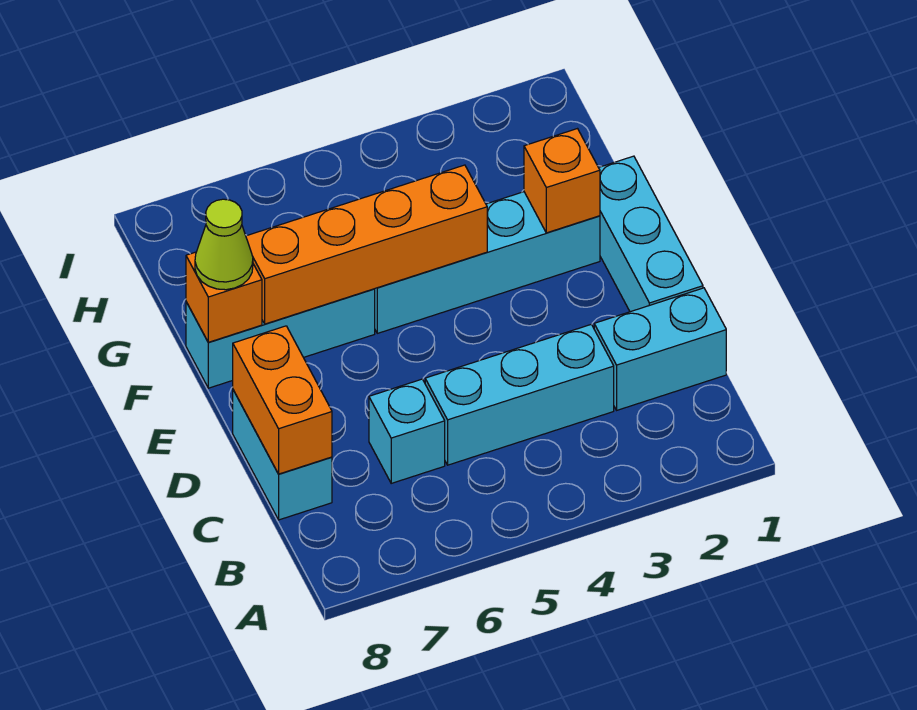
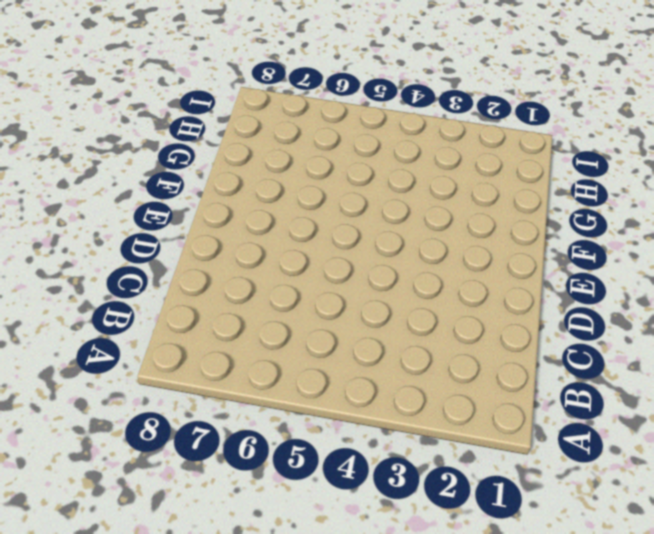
none -> cyan 1x2 brick [594,288,726,410]
none -> cyan 1x3 brick [425,324,614,465]
none -> cyan 1x1 brick [369,379,445,483]

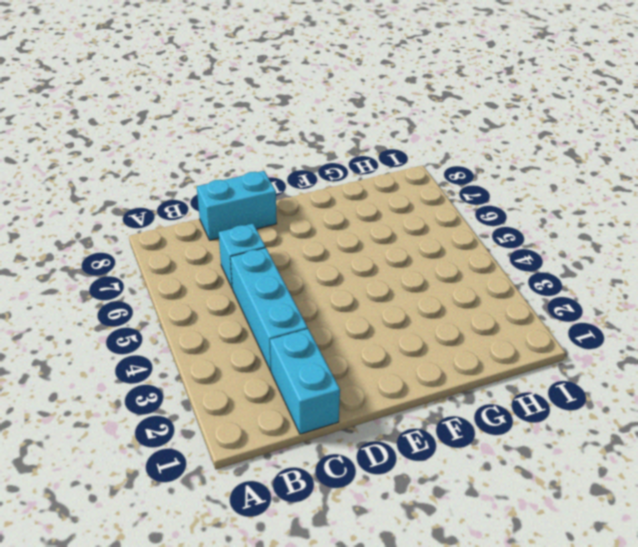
none -> cyan 1x3 brick [599,156,703,312]
none -> cyan 1x4 brick [375,192,600,333]
none -> cyan 1x3 brick [186,289,375,388]

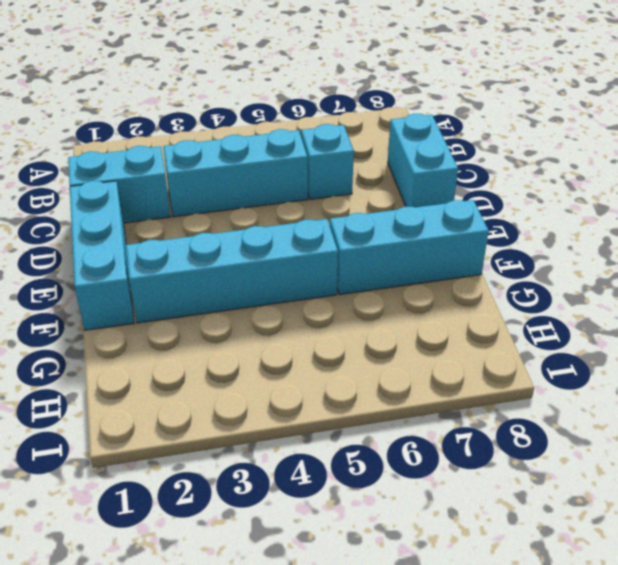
none -> orange 1x2 brick [233,326,332,474]
none -> orange 1x1 brick [524,129,600,233]
none -> orange 1x4 brick [246,165,487,324]

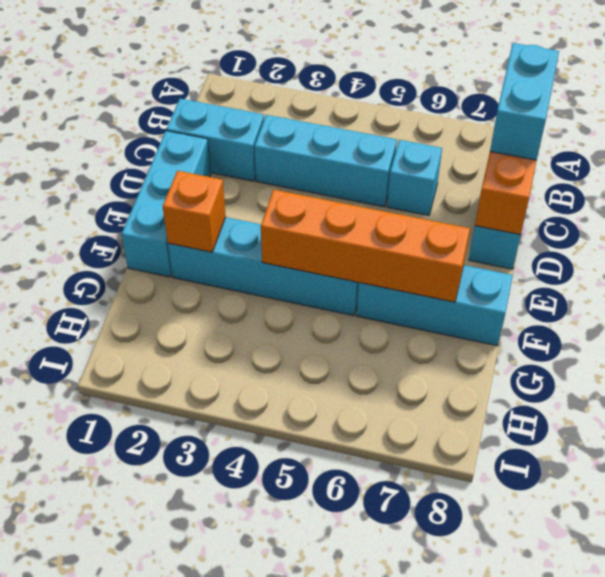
cyan 1x2 brick [490,43,559,160] -> none
none -> orange 1x1 brick [186,252,262,342]
none -> lime 1x1 cone [195,199,253,290]

